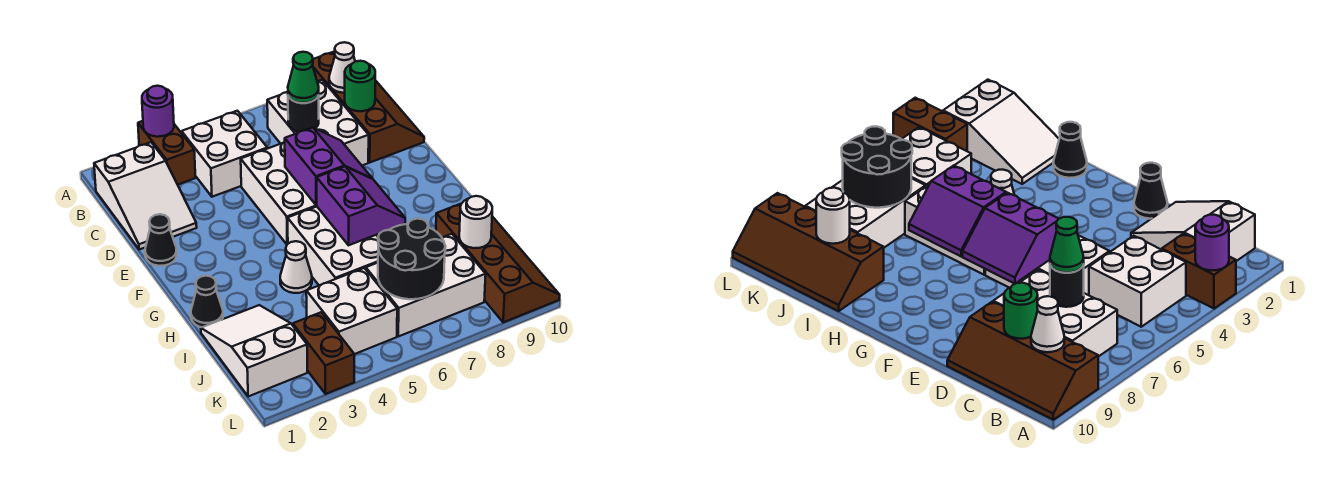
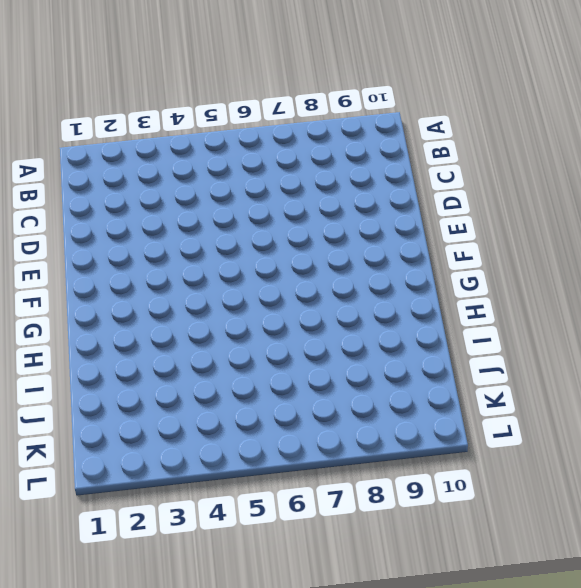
none -> brown 1x2 brick [138,121,195,185]
none -> brown 2x4 slope [313,51,424,162]
none -> white 2x3 slope [94,142,197,250]

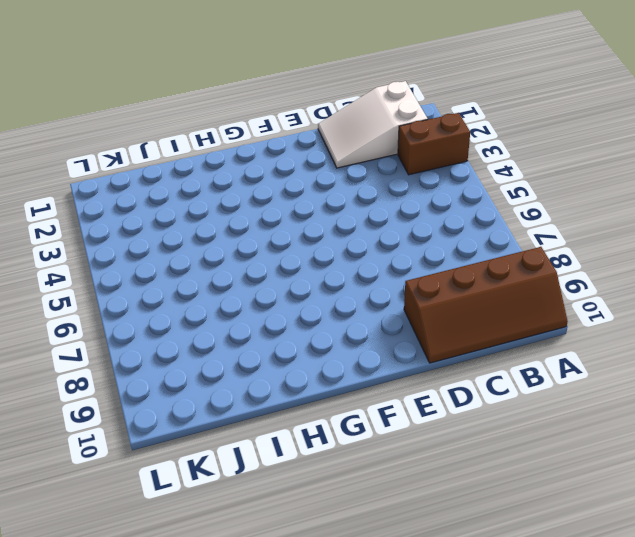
none -> white 2x2 brick [182,111,267,197]
none -> white 2x3 brick [267,80,369,165]
none -> white 2x3 brick [241,142,317,244]

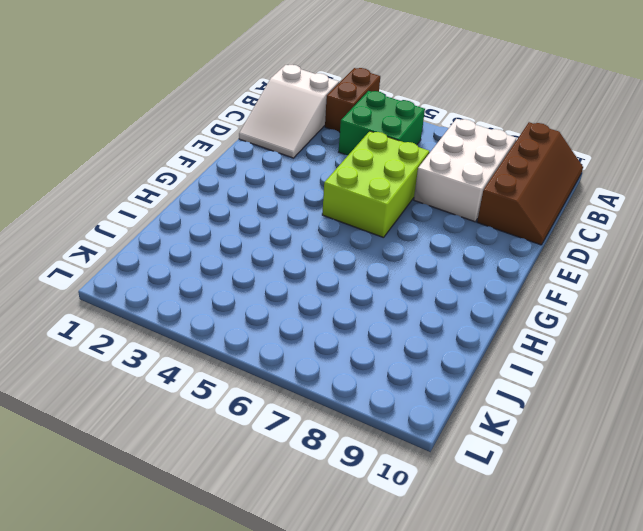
green 2x2 brick [339,91,425,155] -> white 2x2 brick [182,111,267,197]
lime 2x3 brick [322,131,429,238] -> white 2x3 brick [241,142,317,244]
none -> black 1x1 cone [145,214,177,266]
none -> white 2x3 brick [288,207,378,285]
none -> black 1x1 cone [191,276,223,327]

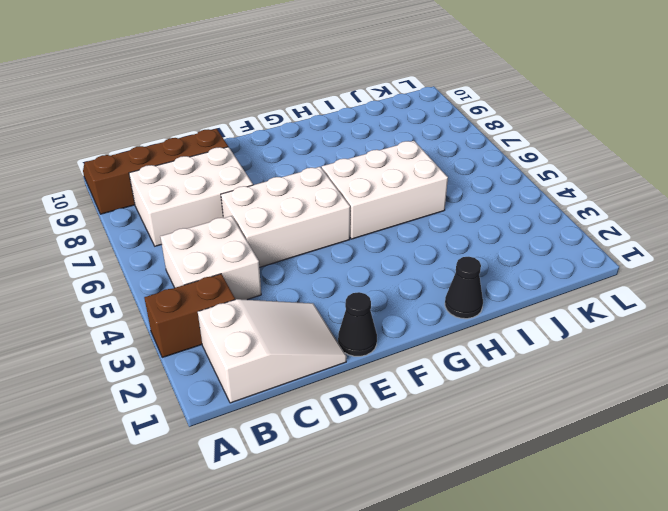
none -> white 1x1 cone [280,241,312,293]
none -> white 2x3 slope [201,305,307,397]
none -> brown 2x4 slope [436,204,560,322]

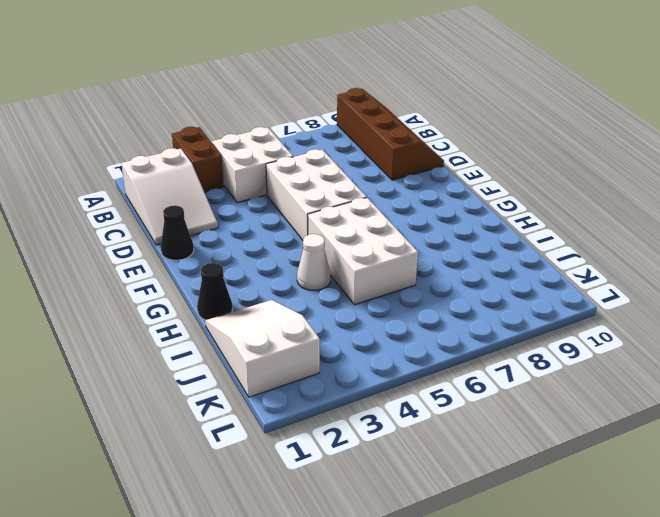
none -> white 2x3 brick [267,80,369,165]
none -> brown 2x4 slope [436,204,560,322]
none -> white 2x2 brick [306,268,397,354]

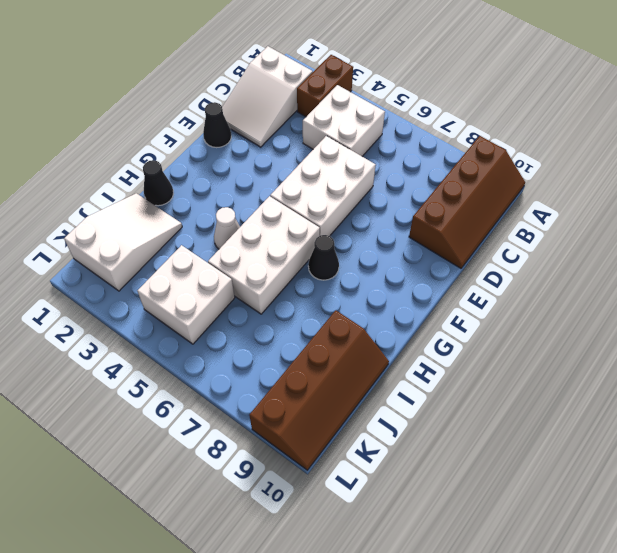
black 1x1 cone [308,235,339,280] -> none
none -> white 2x3 brick [267,80,369,165]
none -> white 2x3 brick [366,234,486,336]
none -> brown 1x2 brick [293,312,354,394]

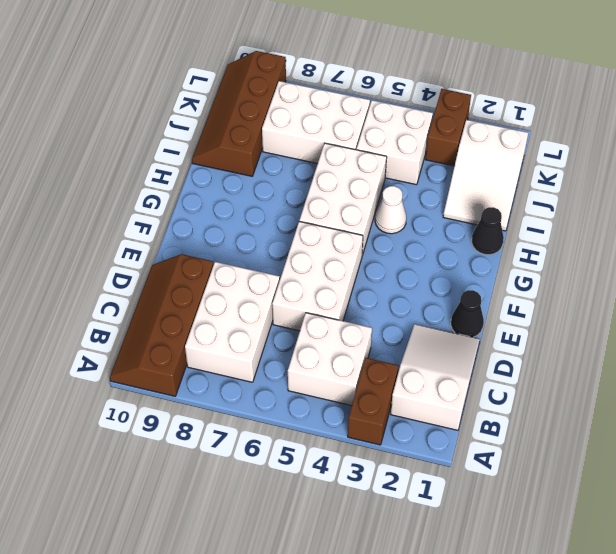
none -> purple 1x1 round brick [142,86,174,137]
none -> white 1x1 cone [329,42,355,93]
none -> black 1x1 round brick [288,95,319,132]

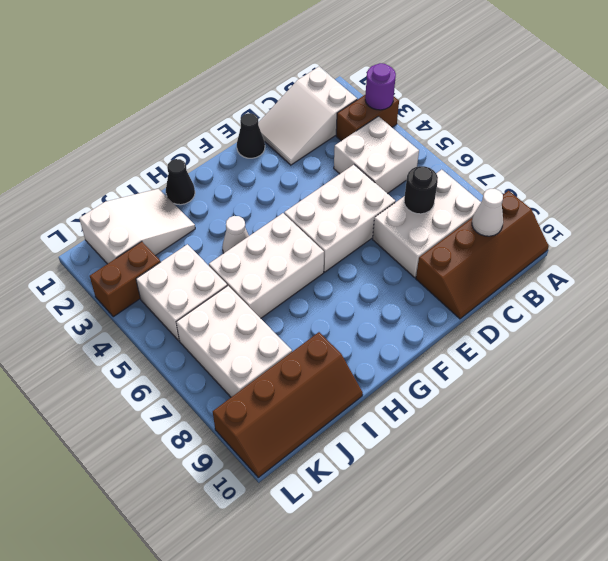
none -> green 1x1 round brick [345,61,375,111]
none -> purple 2x2 slope [285,128,372,205]
none -> purple 2x2 slope [317,167,405,245]

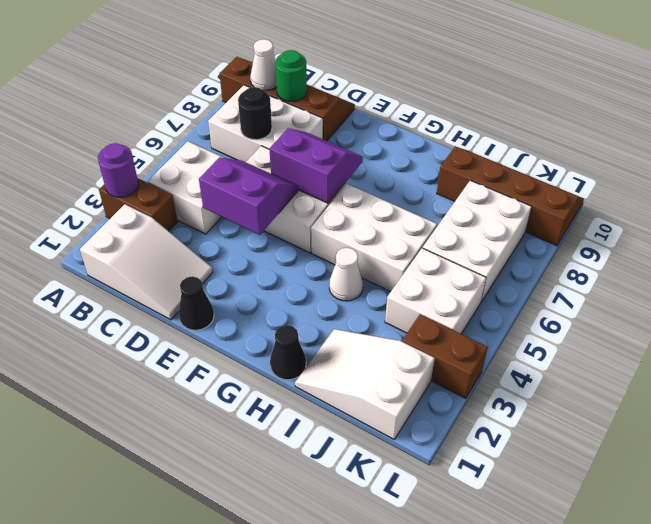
purple 2x2 slope [199,157,298,235] -> purple 2x2 slope moved to [317,167,405,245]
none -> black 2x2 round brick [378,219,445,299]
none -> white 1x1 round brick [459,196,492,248]
none -> green 1x1 cone [288,52,319,103]

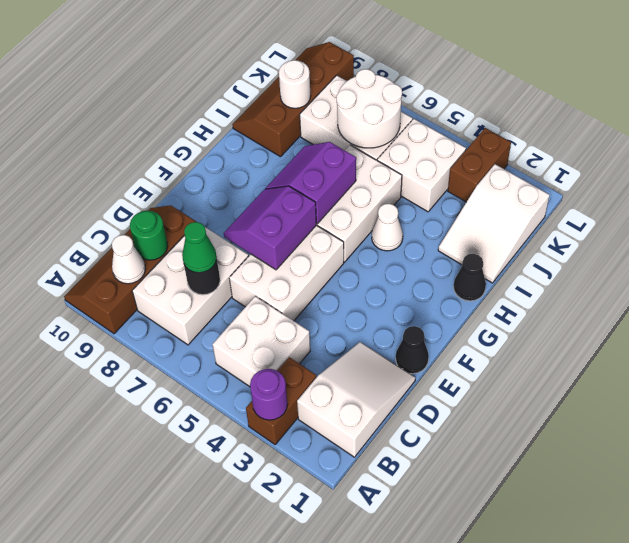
white 2x2 round brick [336,69,402,148] -> black 2x2 round brick [378,219,445,299]

